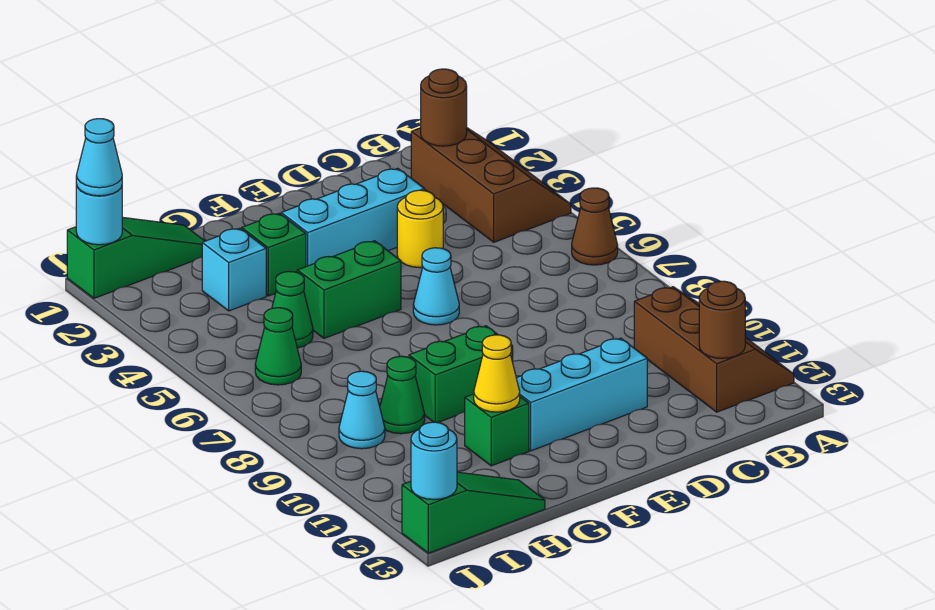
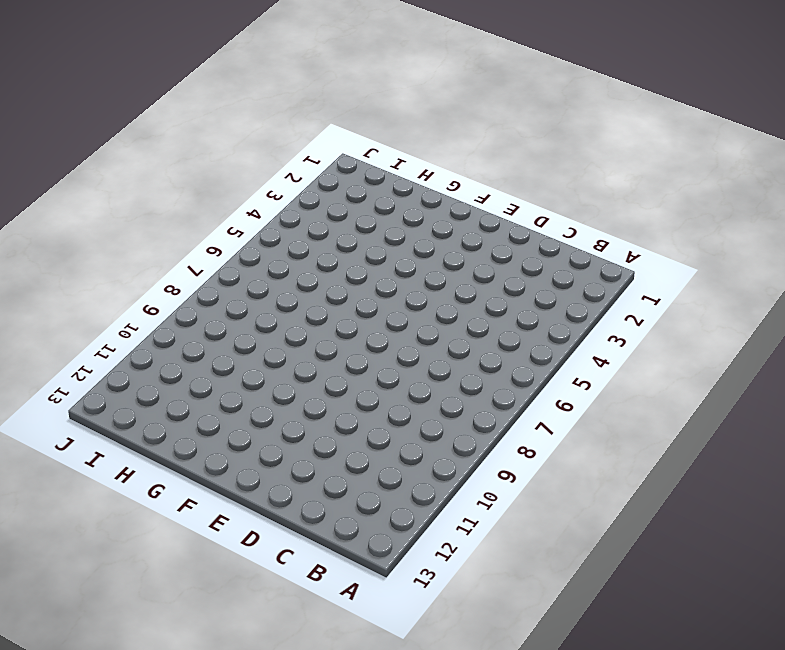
none -> brown 2x3 slope [411,128,571,242]
none -> brown 1x1 cone [572,188,618,265]
none -> brown 2x3 slope [634,287,794,412]

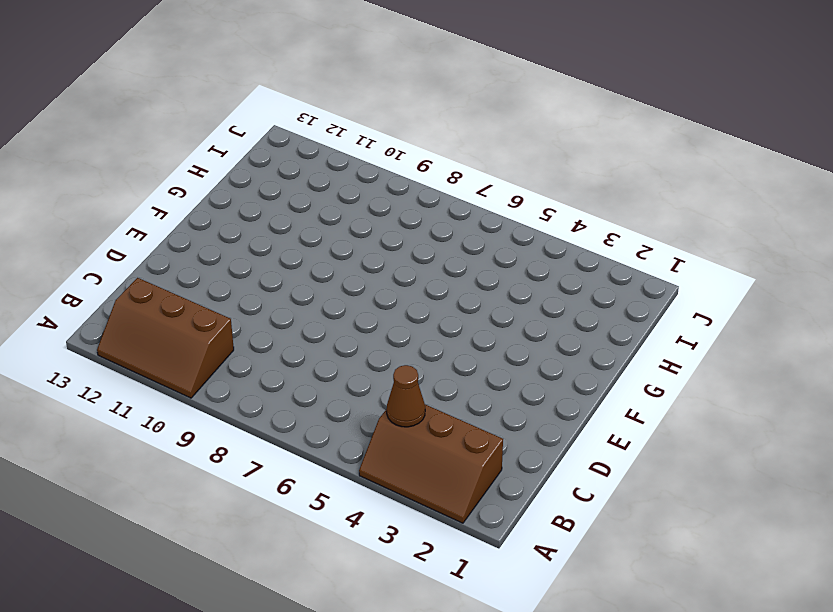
brown 1x1 cone [387,365,425,427] -> brown 1x1 cone moved to [572,188,618,265]
none -> cyan 1x3 brick [281,168,424,266]
none -> yellow 1x1 round brick [397,190,443,268]
none -> cyan 1x3 brick [516,338,647,451]

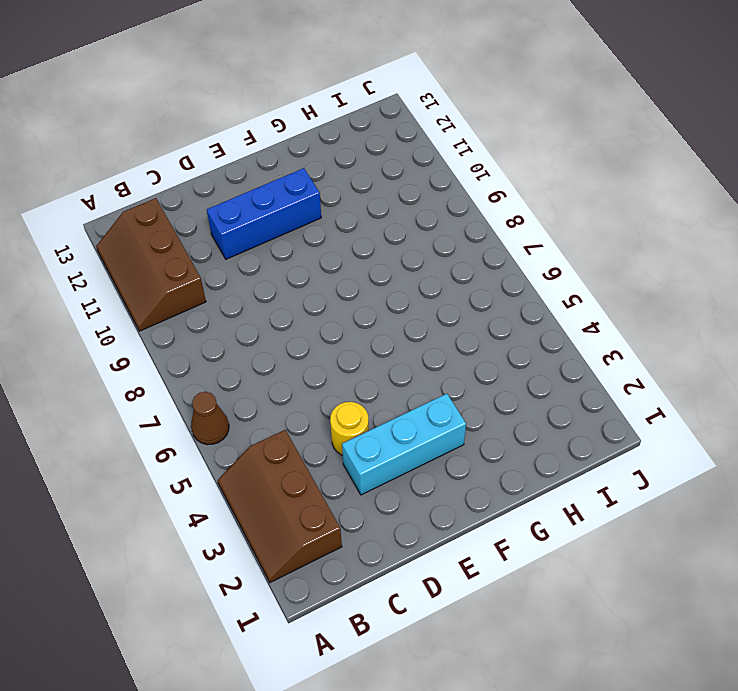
blue 1x3 brick [207,168,321,259] -> cyan 1x3 brick [516,338,647,451]
none -> cyan 1x1 cone [413,248,459,325]
none -> green 1x2 brick [297,241,401,338]
none -> green 1x2 brick [409,326,513,423]

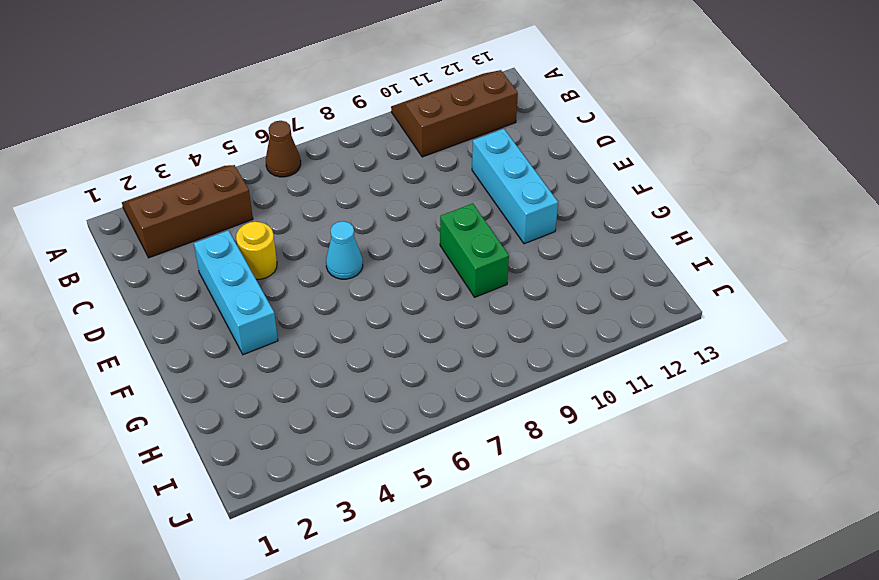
none -> green 1x2 brick [297,241,401,338]
none -> green 1x1 brick [242,213,306,296]
none -> green 1x1 brick [465,394,529,466]

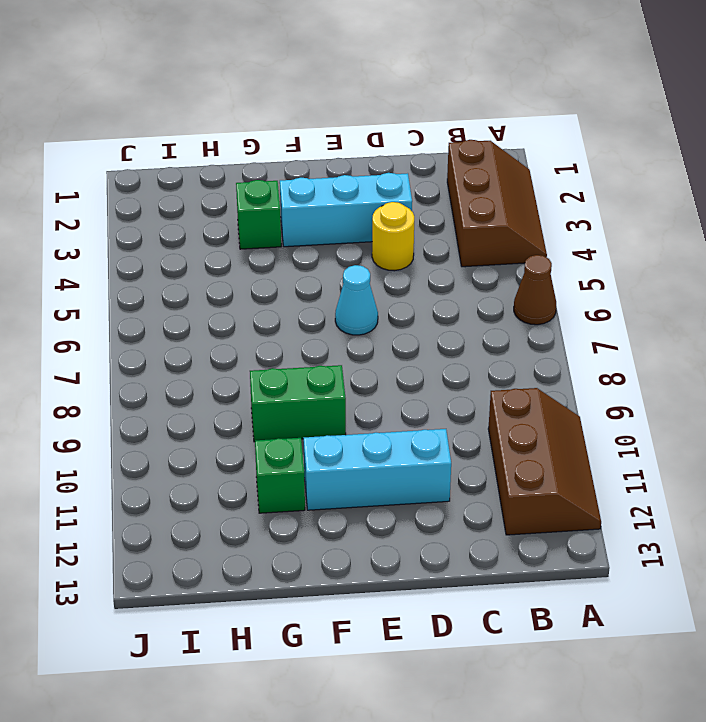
none -> green 1x2 brick [297,241,401,338]
none -> green 1x3 slope [67,217,205,298]
none -> cyan 1x1 brick [202,228,266,311]

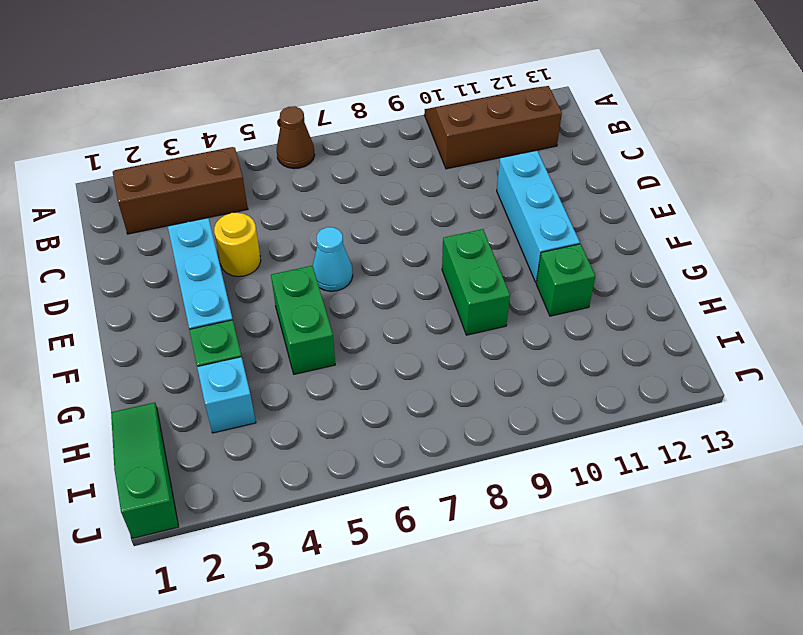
none -> green 1x1 cone [272,271,313,348]
none -> green 1x1 cone [380,356,425,434]
none -> green 1x3 slope [402,472,545,553]

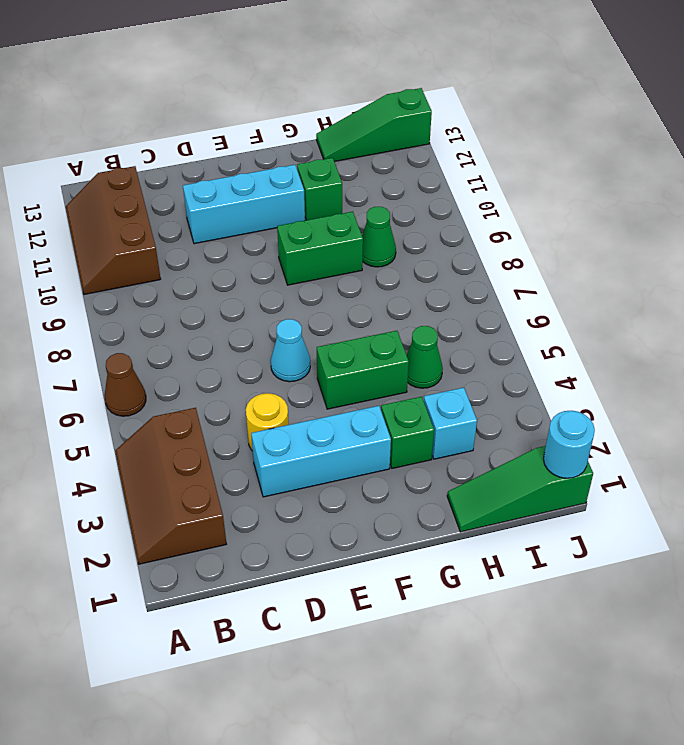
none -> green 1x1 cone [255,308,301,385]
none -> cyan 1x1 cone [339,371,385,449]
none -> brown 1x1 round brick [421,69,467,146]

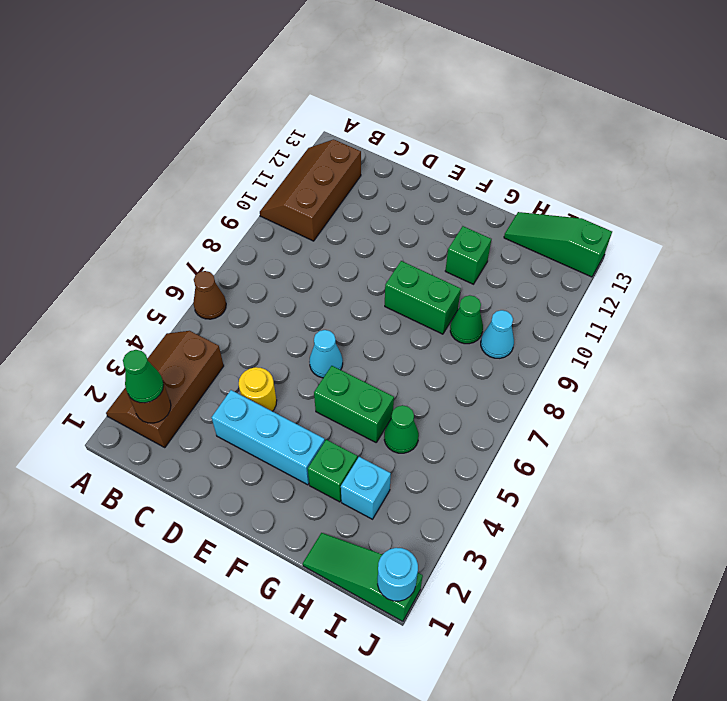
green 1x1 cone [123,350,164,403] -> green 1x1 cone moved to [255,308,301,385]
none -> cyan 1x3 brick [516,338,647,451]
none -> brown 1x1 round brick [699,281,745,358]
none -> yellow 1x1 cone [474,335,520,412]

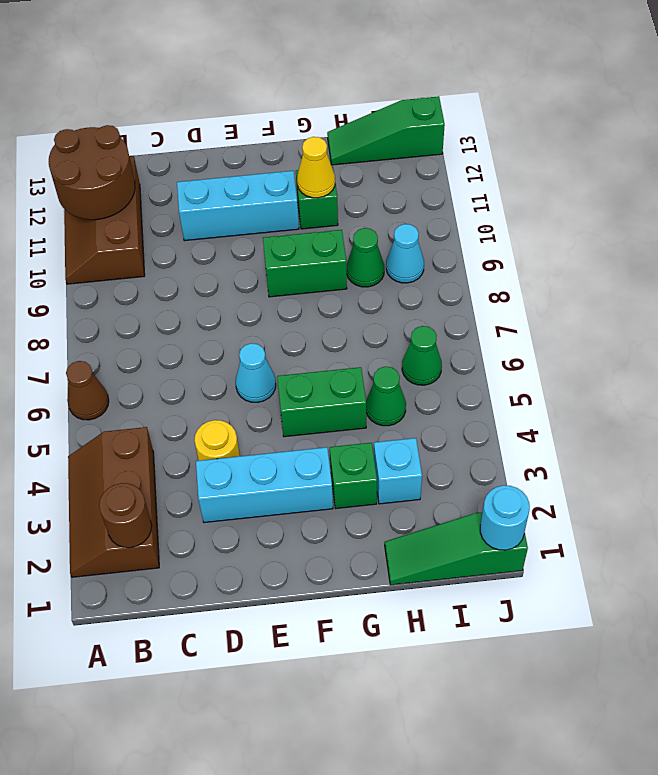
brown 2x2 round brick [49,125,135,220] -> brown 1x1 round brick [699,281,745,358]
none -> cyan 1x1 round brick [411,422,457,500]
none -> cyan 1x1 cone [76,119,122,196]

